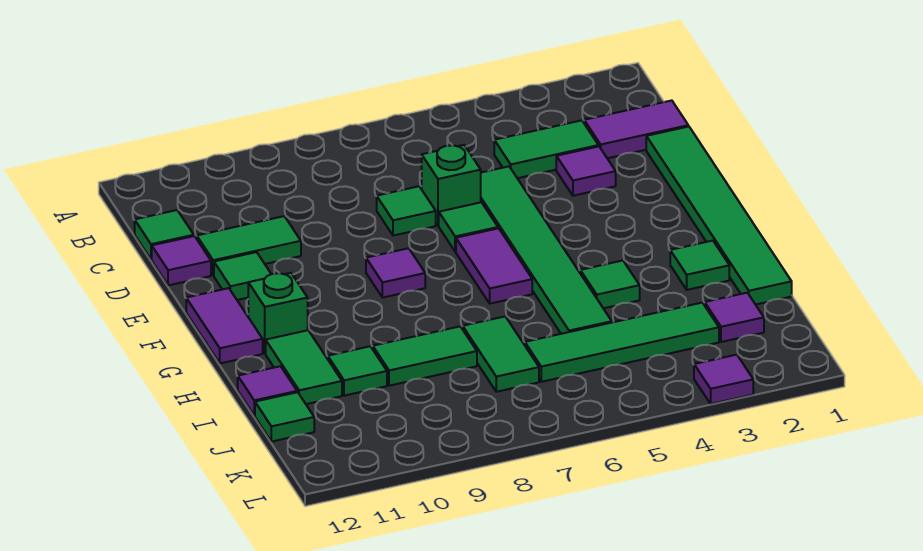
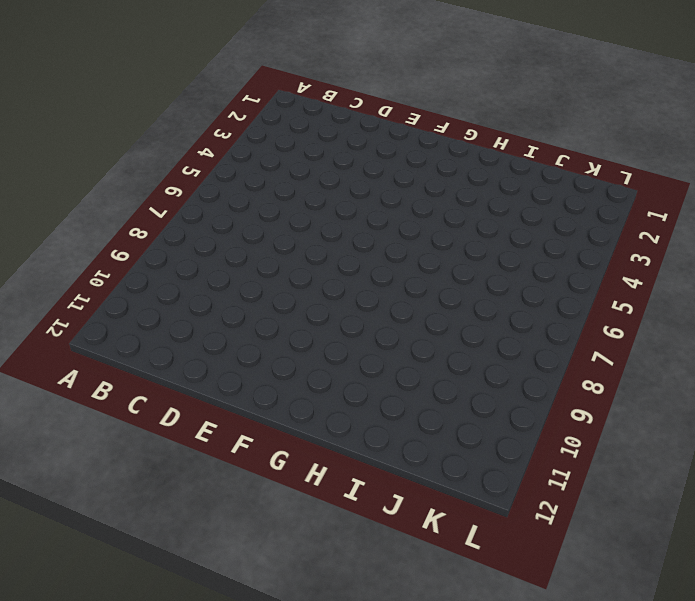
none -> purple 1x2 tile [584,100,688,158]
none -> green 1x2 tile [494,120,598,178]
none -> green 1x1 tile [135,210,194,259]

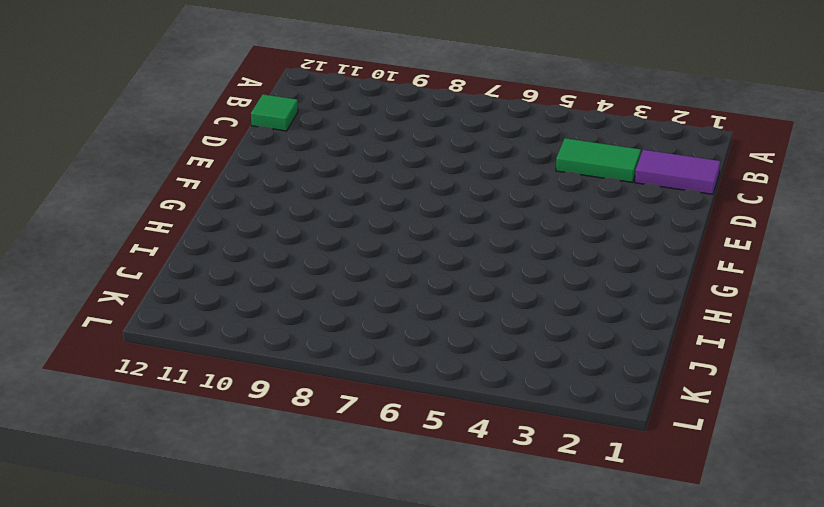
none -> green 1x6 tile [646,126,792,305]
none -> purple 1x1 tile [556,146,616,196]
none -> green 1x6 tile [481,166,612,334]

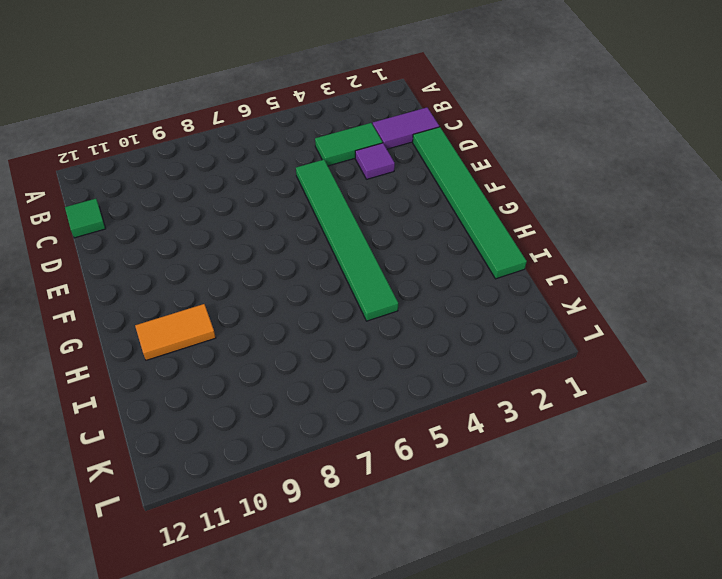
orange 1x2 tile [135,304,216,360] -> green 1x2 tile [266,330,342,404]
none -> green 1x1 brick [422,145,481,226]
none -> green 1x1 tile [377,186,436,236]
none -> green 1x2 tile [197,216,301,275]

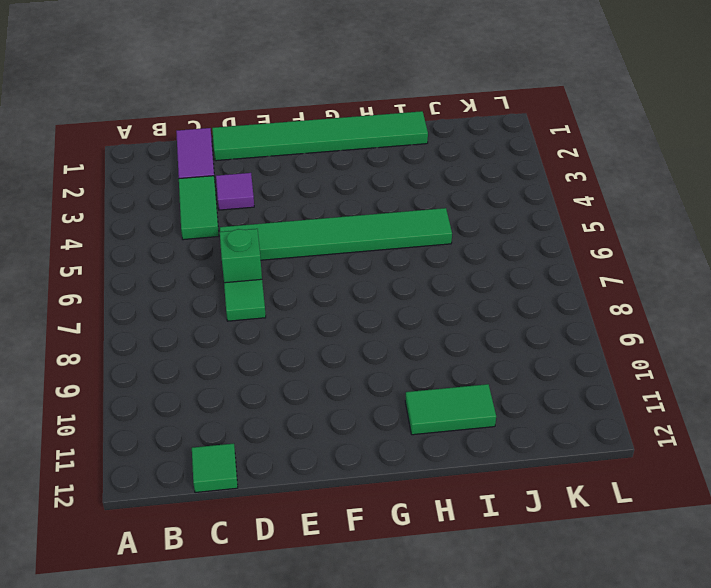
none -> green 1x2 tile [197,216,301,275]
none -> purple 1x1 tile [152,236,211,285]
none -> green 1x1 tile [439,202,498,252]

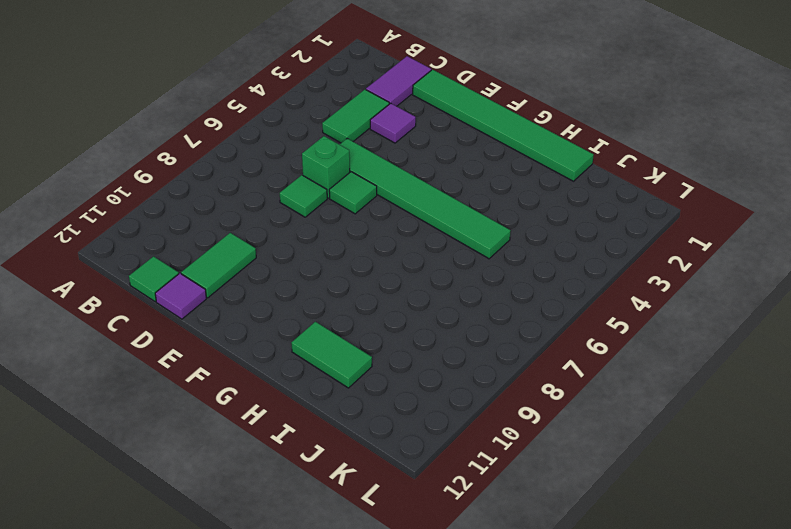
none -> green 1x1 tile [214,252,271,300]
none -> purple 1x2 tile [456,228,532,304]
none -> purple 1x1 tile [366,248,425,298]

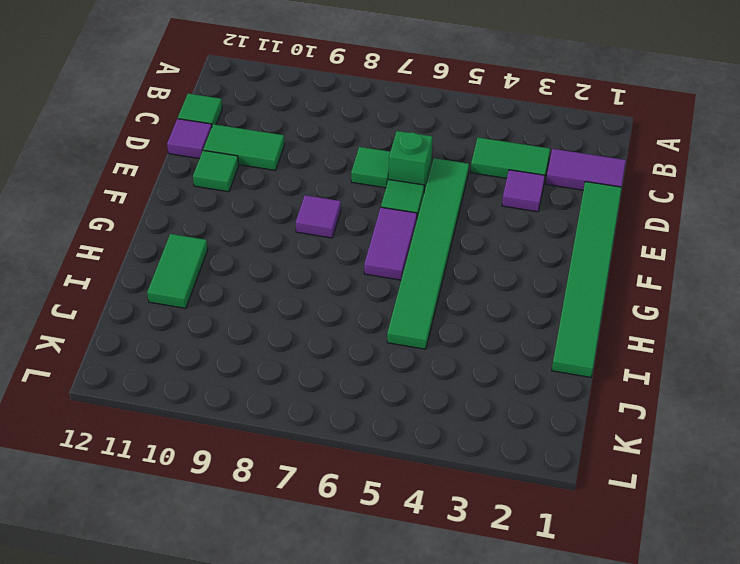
none -> purple 1x2 tile [186,288,263,363]
none -> green 1x1 brick [248,273,308,353]
none -> green 1x1 tile [670,241,729,290]

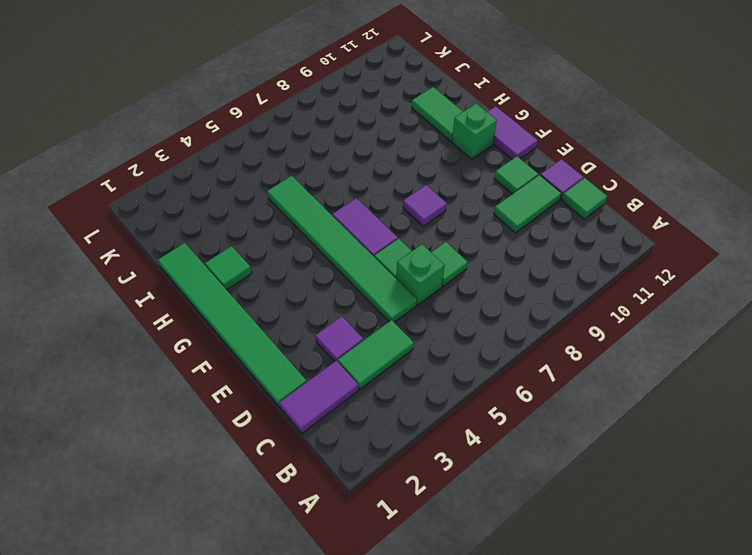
none -> green 1x1 tile [580,261,640,308]
none -> green 1x2 tile [463,317,539,392]
none -> green 1x2 tile [373,326,477,386]

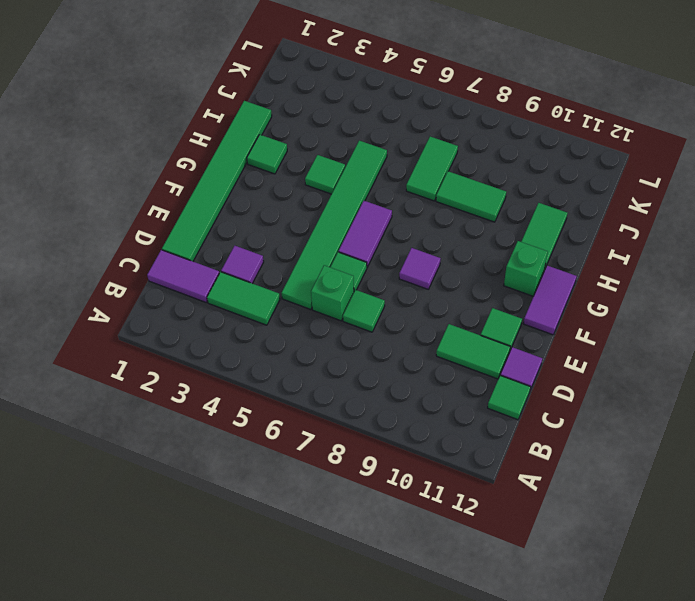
none -> green 1x1 tile [328,346,387,396]
none -> purple 1x1 tile [238,366,297,416]
none -> purple 1x1 tile [705,293,764,342]

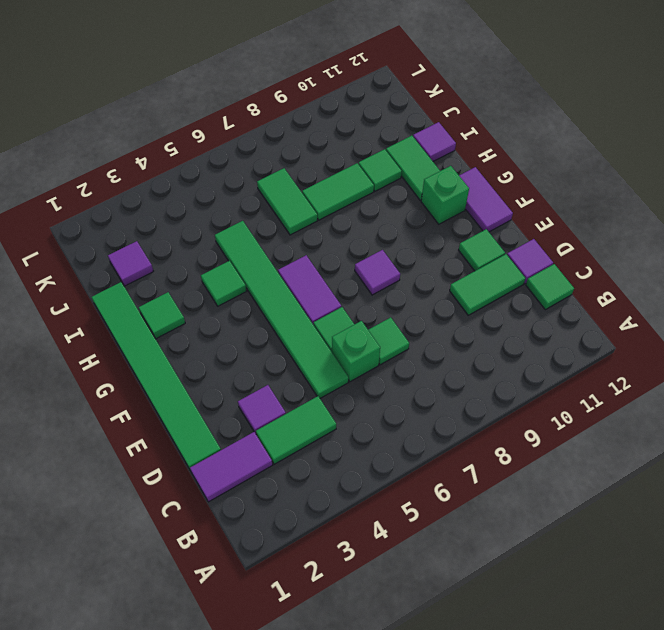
none -> green 1x4 tile [525,303,719,382]
none -> green 1x1 tile [255,392,314,442]
none -> purple 1x1 tile [694,355,753,404]

